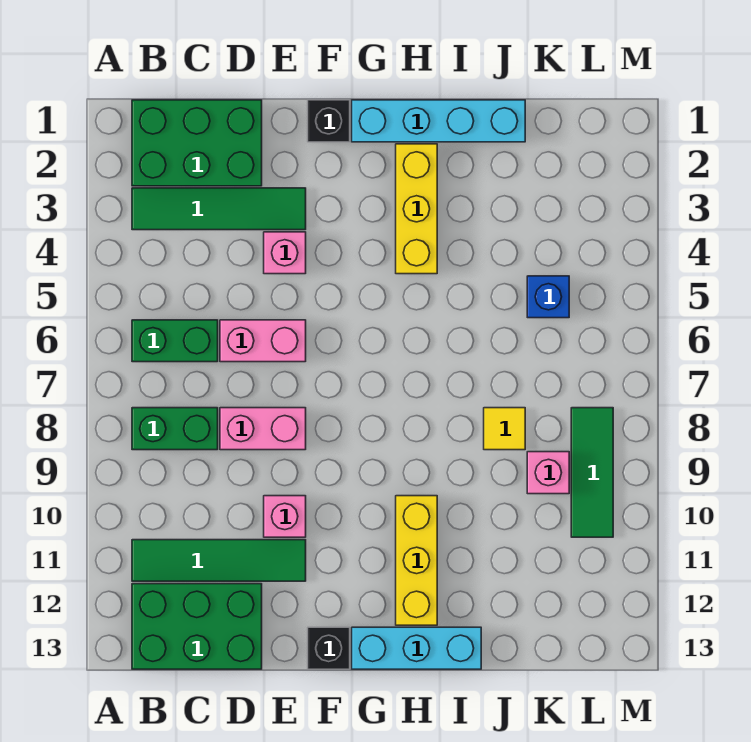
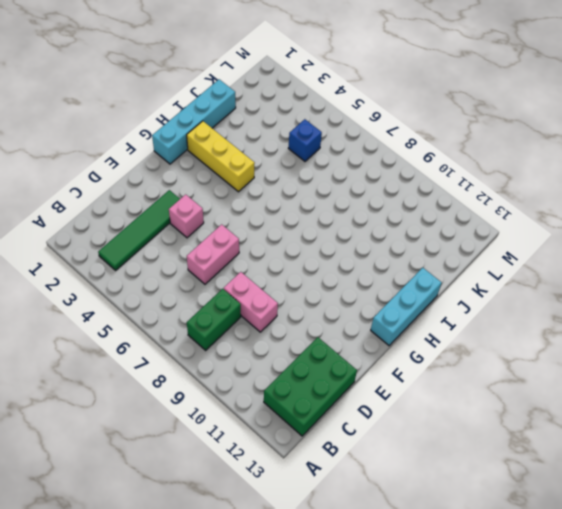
pink 1x2 brick [224,272,278,332] -> pink 1x2 brick turned to [220,408,306,450]
none -> green 2x3 brick [132,100,262,186]
none -> green 1x2 brick [132,320,218,362]
none -> green 1x4 tile [132,540,306,581]

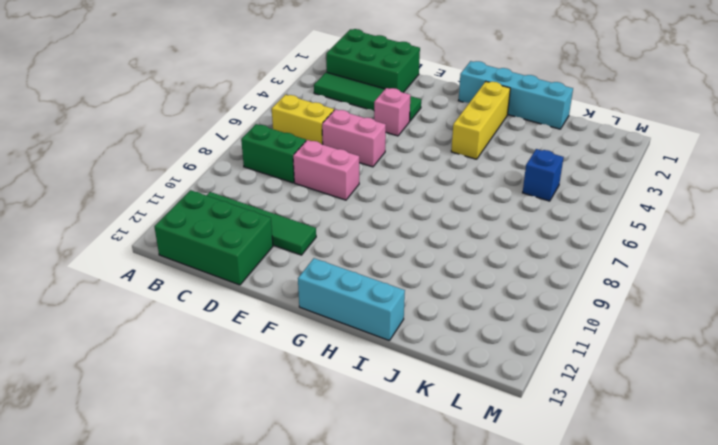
yellow 1x2 brick [272,95,334,145] -> green 1x2 brick [132,320,218,362]
none -> pink 1x1 brick [264,496,306,537]
none -> black 1x1 brick [308,100,350,142]
none -> black 1x1 brick [308,627,350,669]

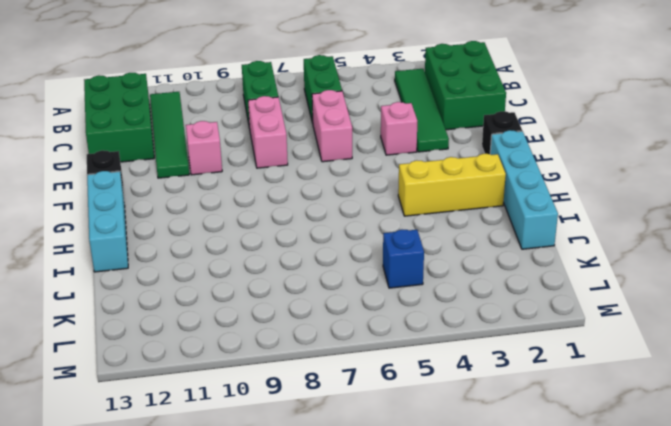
none -> yellow 1x3 brick [396,496,437,625]
none -> yellow 1x1 tile [484,408,525,450]
none -> pink 1x1 brick [527,452,569,494]

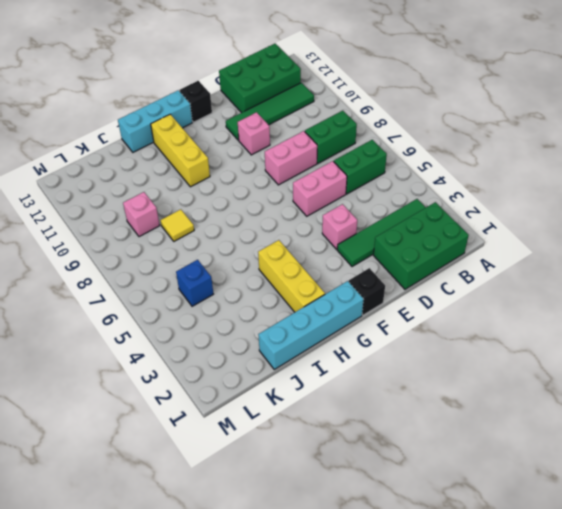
none -> green 1x3 tile [571,408,613,537]

